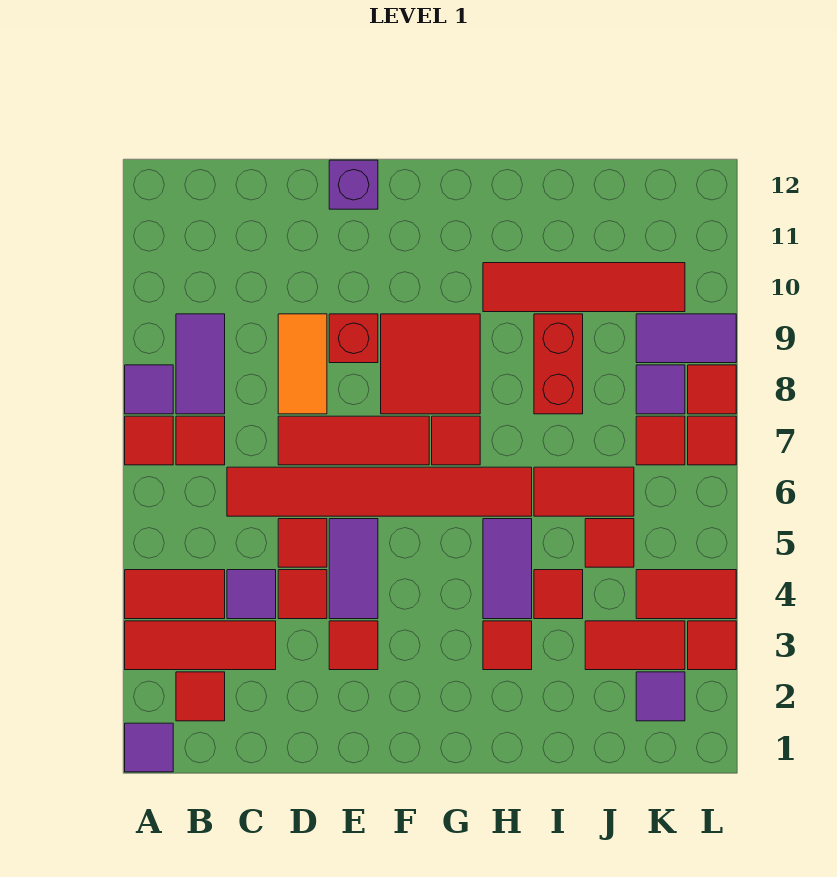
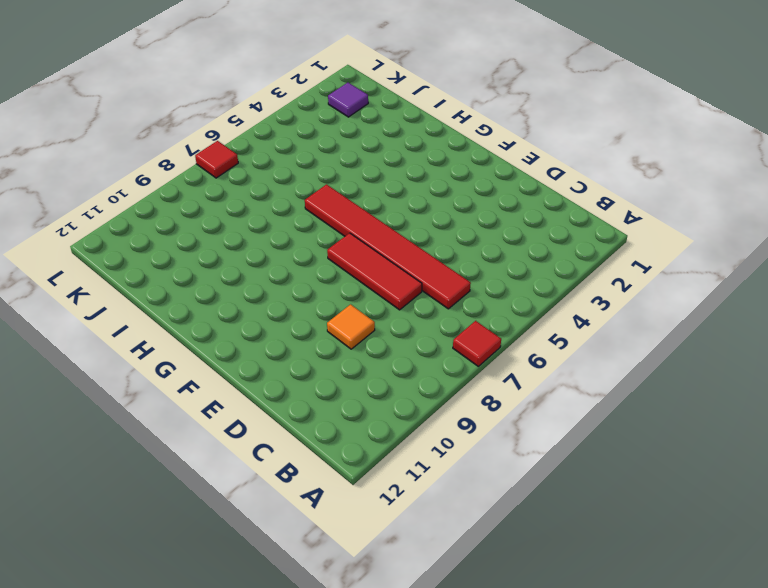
orange 1x1 tile [327,304,375,349] -> orange 1x2 tile [278,314,327,414]
none -> purple 1x1 tile [125,723,173,772]
none -> red 1x3 tile [125,621,276,670]
none -> red 1x2 tile [125,570,225,619]
none -> purple 1x1 tile [125,365,173,414]

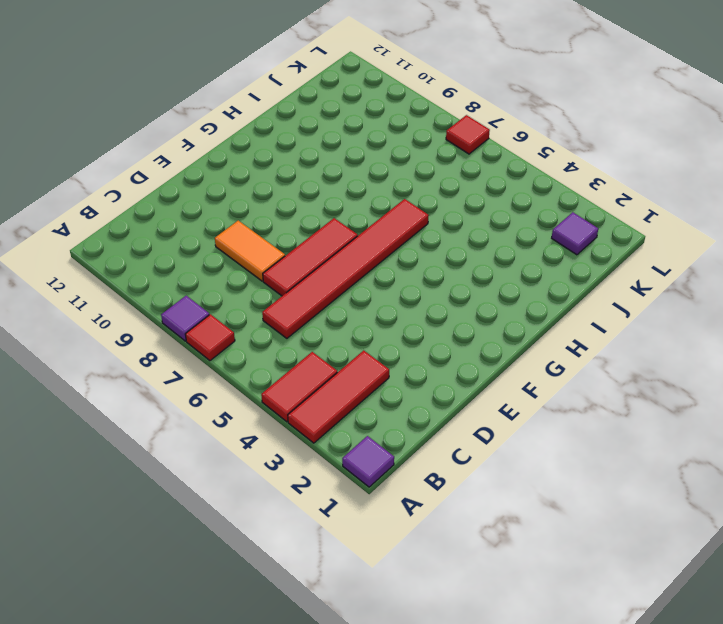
none -> red 1x1 tile [176,672,225,721]
none -> red 1x1 tile [176,416,225,465]
none -> purple 1x2 tile [176,314,225,414]
none -> purple 1x1 tile [227,570,276,619]

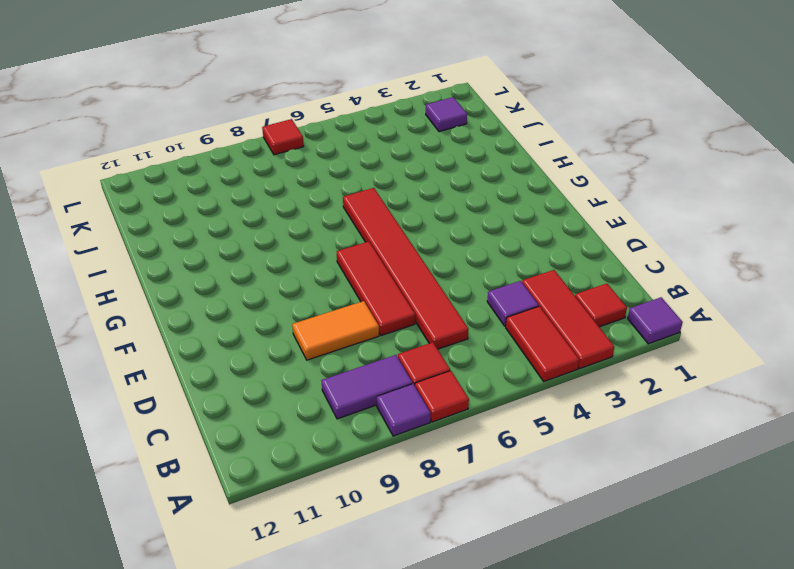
none -> red 1x1 tile [278,570,327,619]
none -> red 1x1 tile [278,519,327,567]
none -> red 1x1 tile [329,621,378,670]
none -> purple 1x2 tile [329,519,378,619]

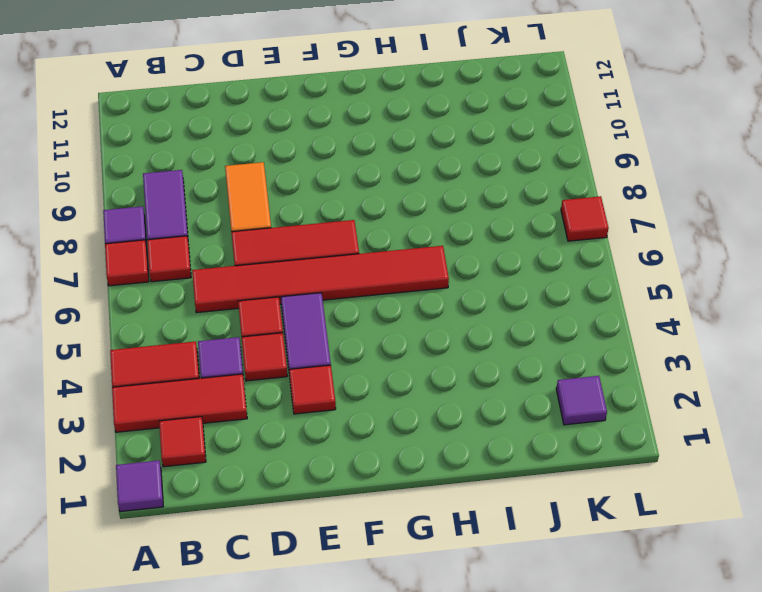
none -> red 1x1 brick [329,314,378,363]
none -> purple 1x1 brick [329,160,378,209]
none -> red 2x2 tile [381,314,480,414]
none -> red 1x1 tile [432,416,480,465]

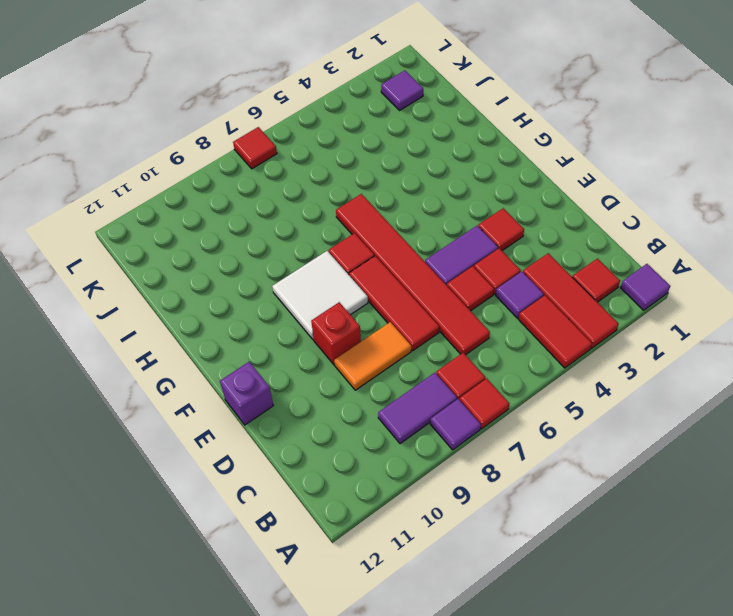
white 2x2 tile [272,251,368,339] -> red 2x2 tile [381,314,480,414]
none -> red 1x1 tile [483,621,532,670]
none -> purple 1x2 tile [483,519,532,619]
none -> red 1x4 tile [483,263,685,312]
none -> red 1x1 tile [534,570,583,619]

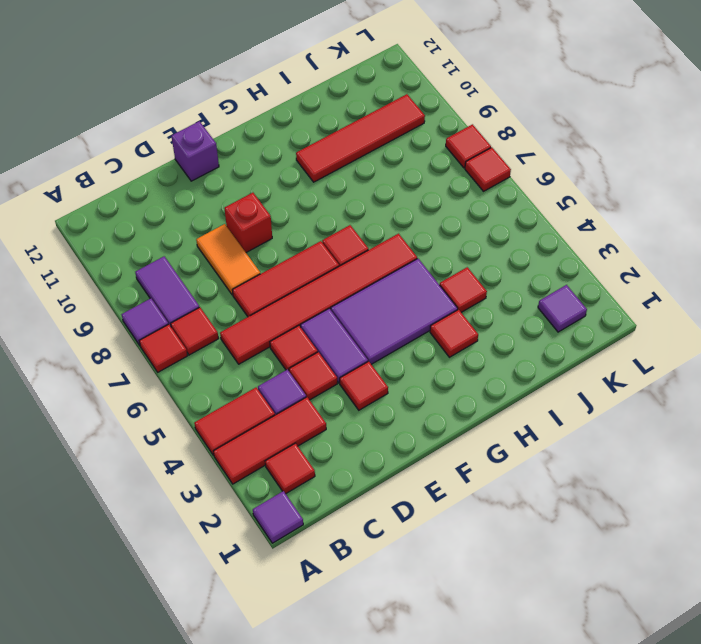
purple 2x3 tile [331,259,458,364] -> purple 1x2 tile [483,519,532,619]
none -> red 2x2 tile [381,314,480,414]
none -> red 1x2 tile [534,467,634,516]
none -> red 1x2 brick [534,314,583,414]
none -> red 1x2 tile [585,621,685,670]

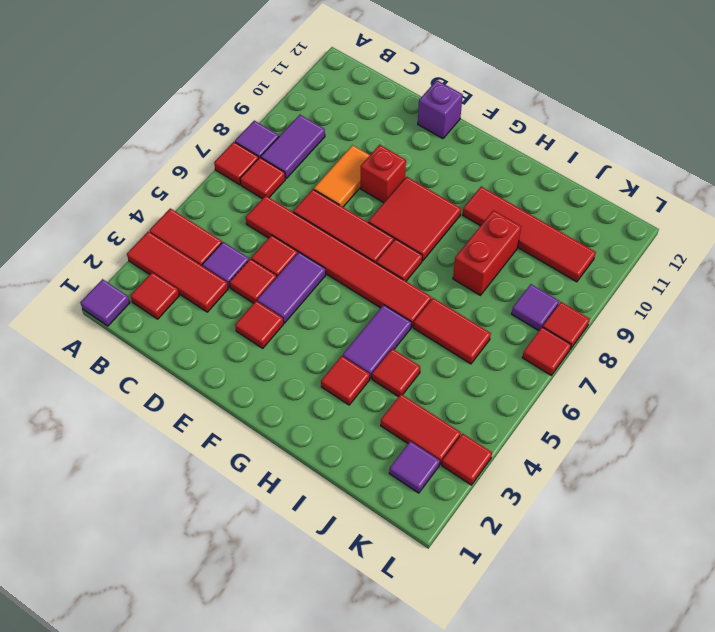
none -> red 1x1 tile [585,519,634,567]
none -> red 1x2 tile [636,570,736,619]
none -> red 1x1 tile [636,416,685,465]
none -> purple 1x2 tile [636,314,736,363]

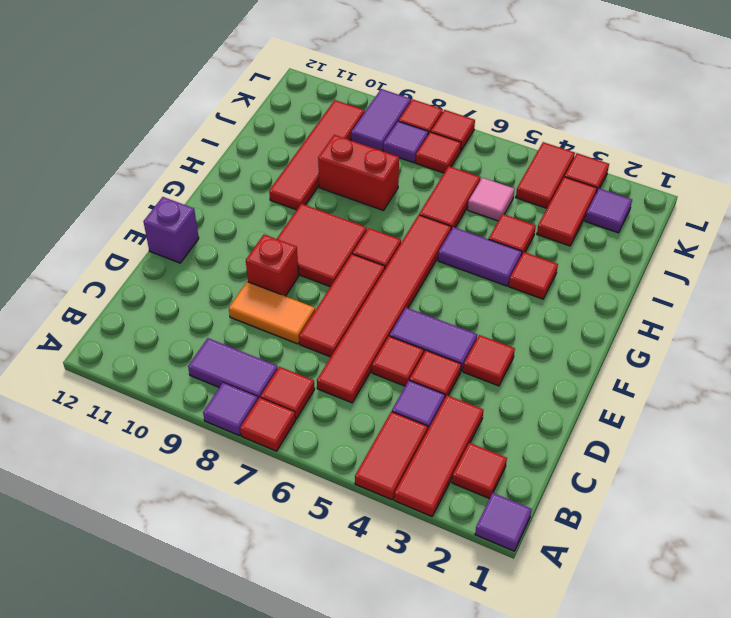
pink 1x1 tile [468,178,515,221] -> red 1x1 tile [585,519,634,567]

